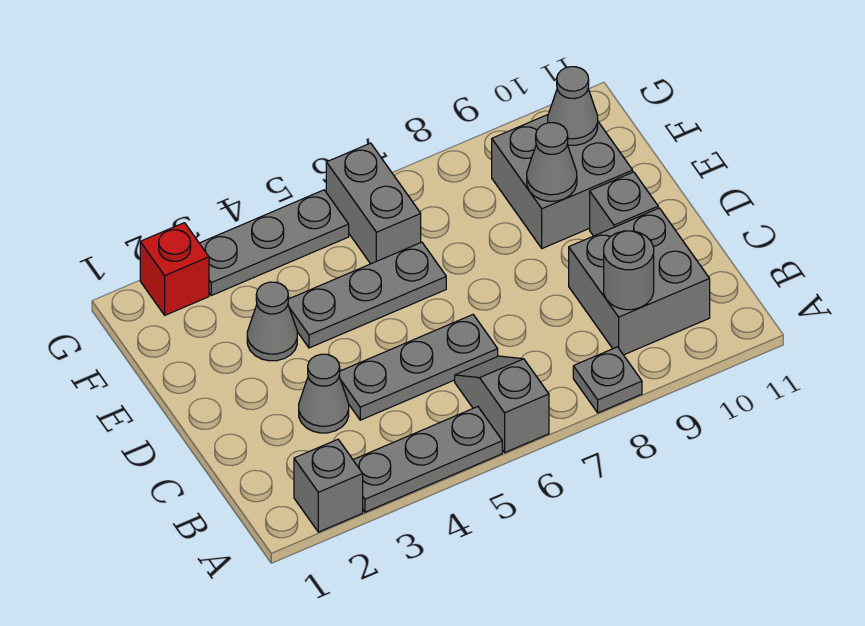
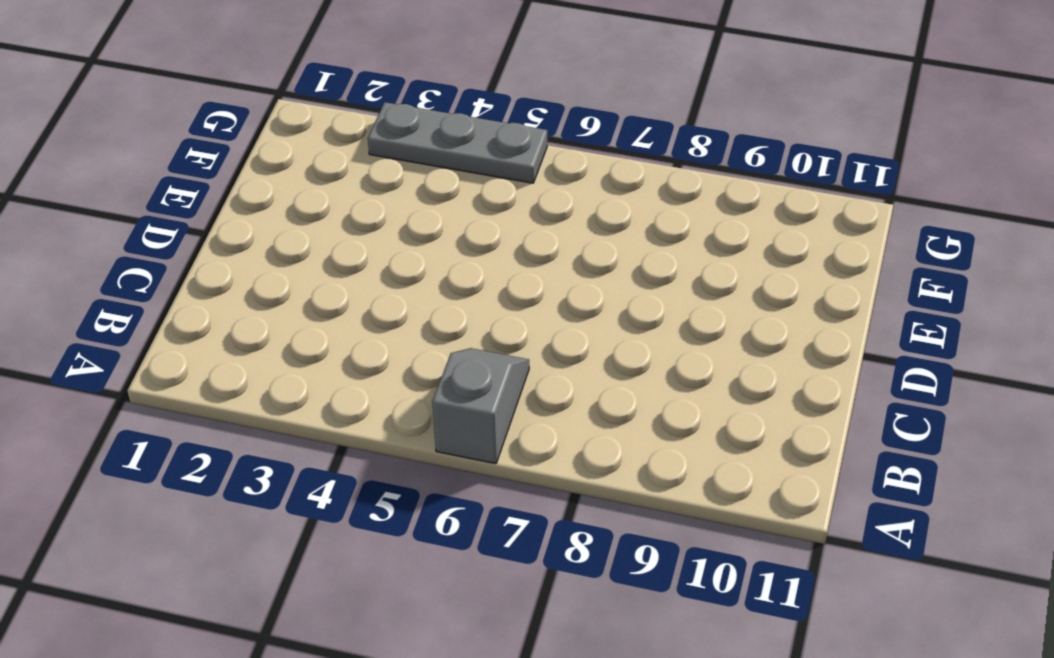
none -> grey 1x1 brick [294,439,363,532]
none -> grey 1x3 plate [353,407,502,512]
none -> grey 1x1 plate [573,347,642,413]

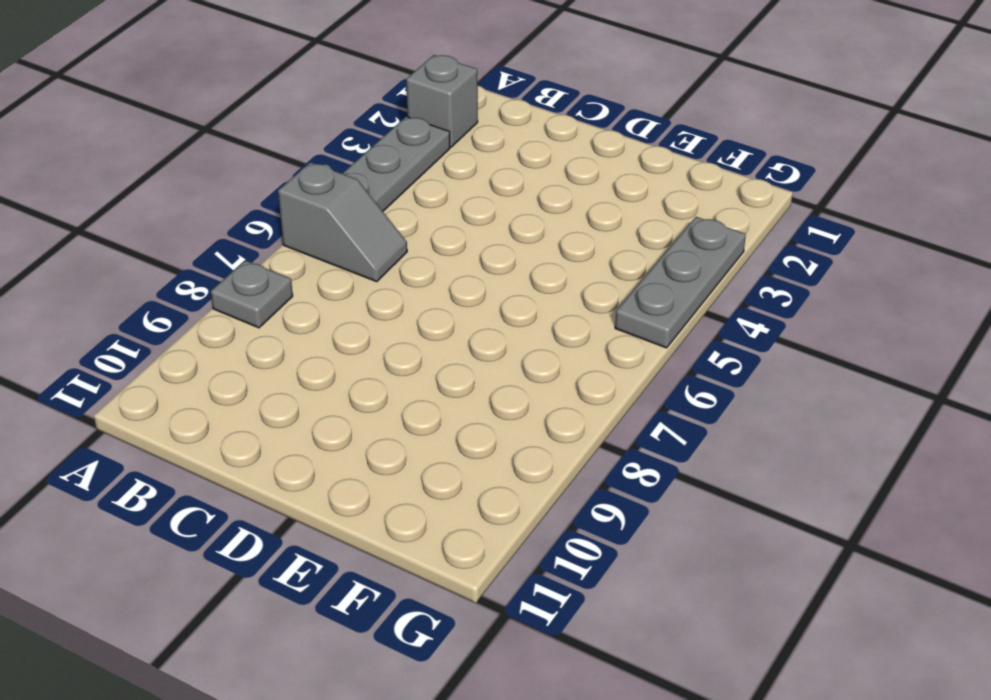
none -> grey 2x2 brick [569,208,710,355]
none -> grey 1x1 cone [299,354,349,433]
none -> grey 1x3 plate [339,315,498,420]

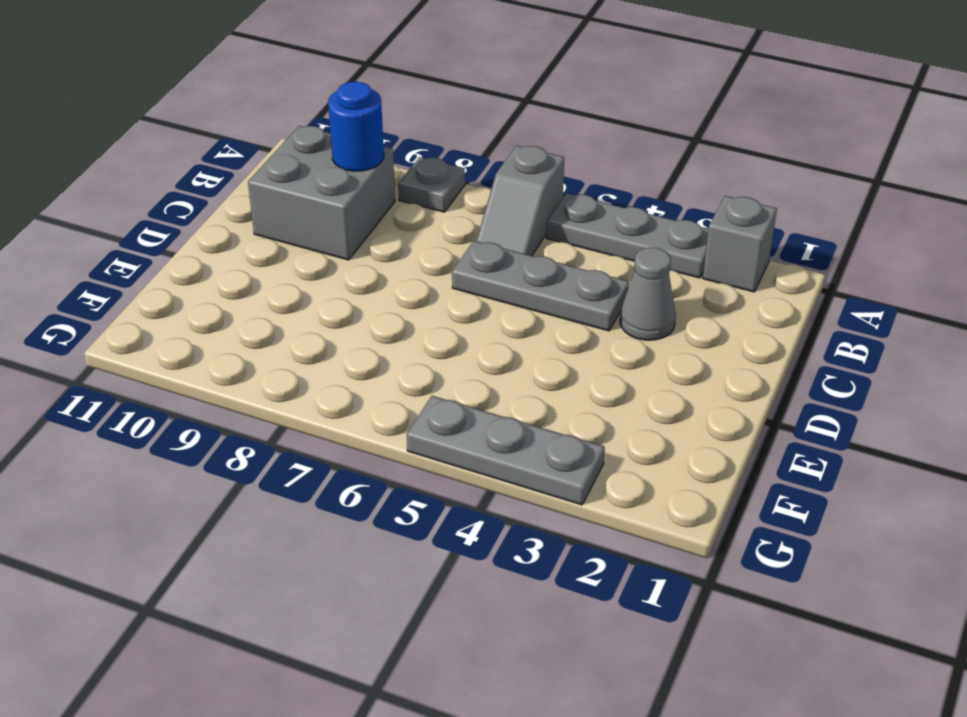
blue 1x1 round brick [328,82,384,171] -> grey 1x1 round brick [604,231,654,310]
none -> grey 1x1 brick [590,172,658,236]
none -> grey 1x1 cone [247,282,297,361]
none -> grey 1x3 plate [288,242,446,348]

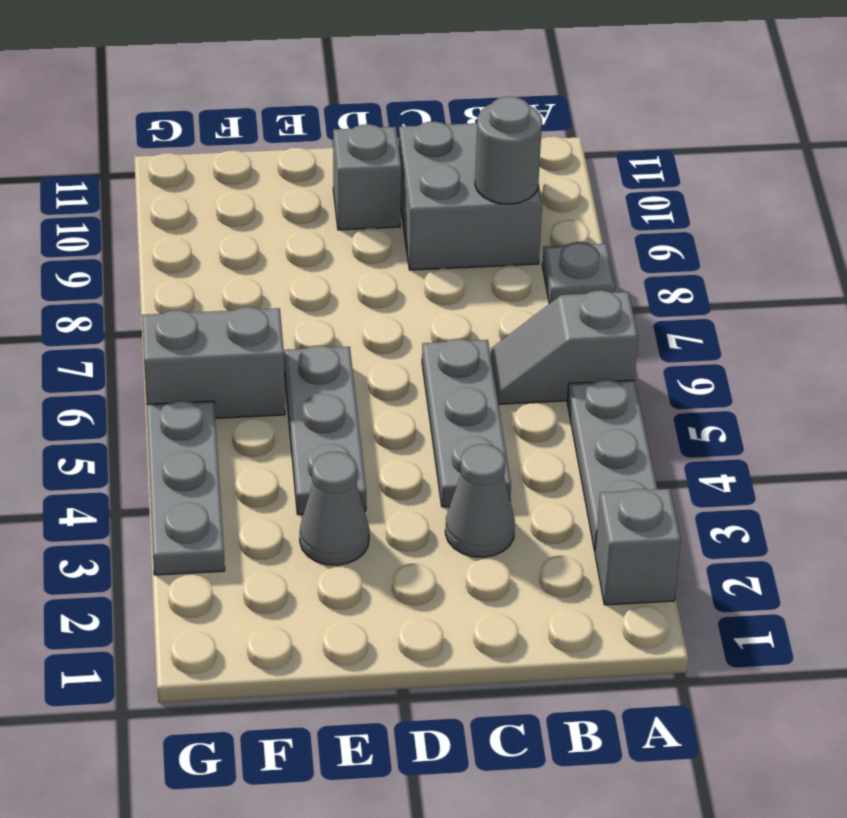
none -> grey 2x2 brick [492,115,633,248]
none -> red 1x1 brick [140,223,209,315]
none -> grey 1x1 cone [527,123,577,201]

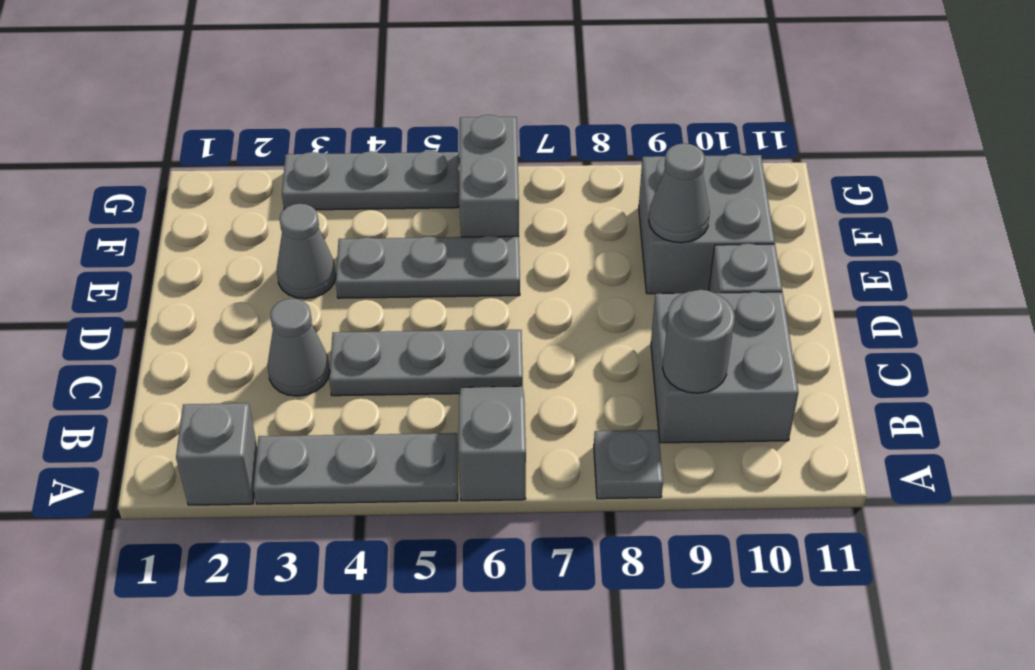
none -> red 1x1 brick [140,223,209,315]
none -> grey 1x1 cone [548,67,598,145]

